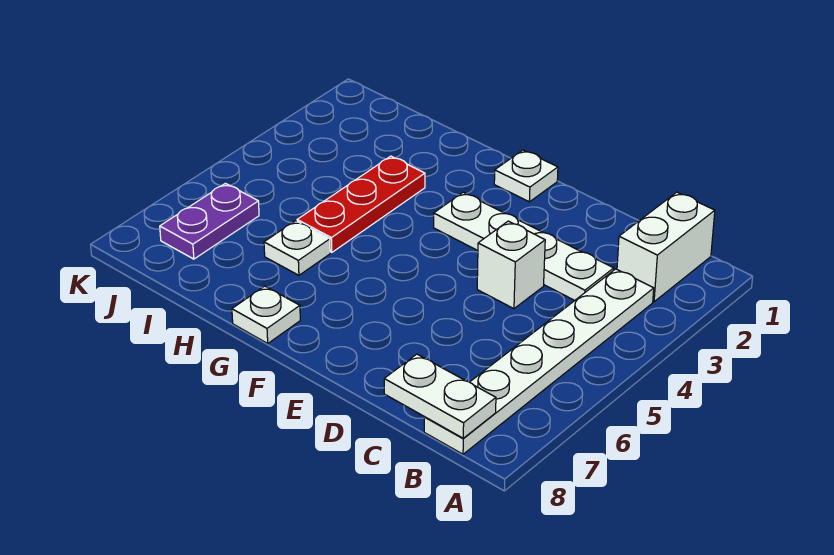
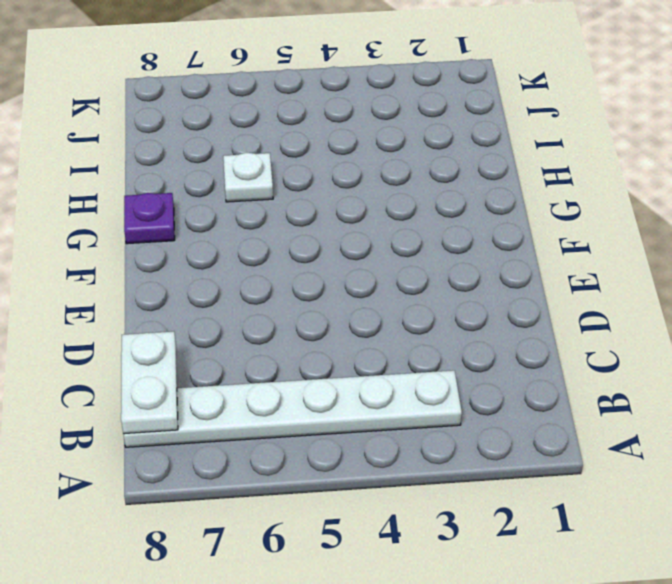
purple 1x1 plate [124,193,175,244] -> white 1x1 plate [232,286,300,343]
none -> white 1x2 brick [617,192,715,302]
none -> white 1x4 plate [434,192,614,301]

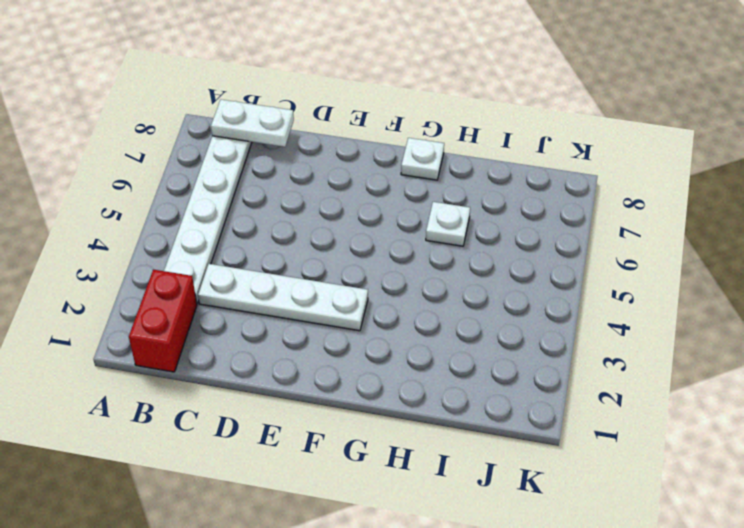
red 1x2 brick [129,270,197,372] -> white 1x2 brick [617,192,715,302]
none -> white 1x1 brick [477,221,545,309]
none -> white 1x1 plate [494,150,558,202]

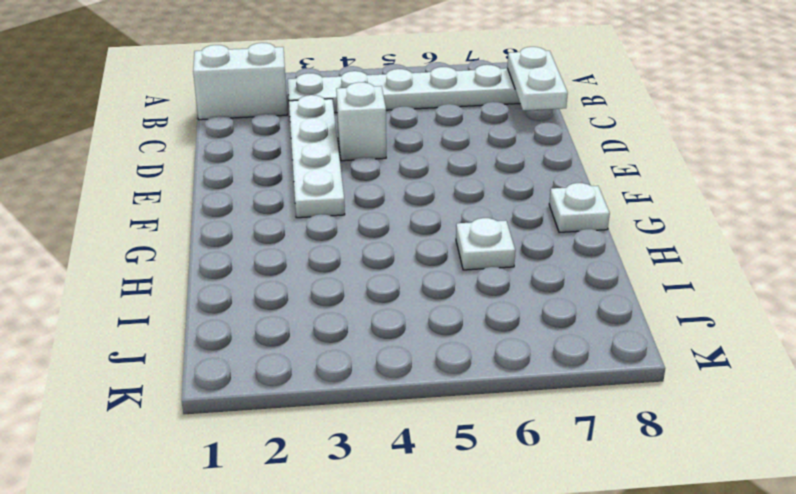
none -> white 1x1 plate [494,150,558,202]
none -> red 1x3 plate [297,156,425,252]

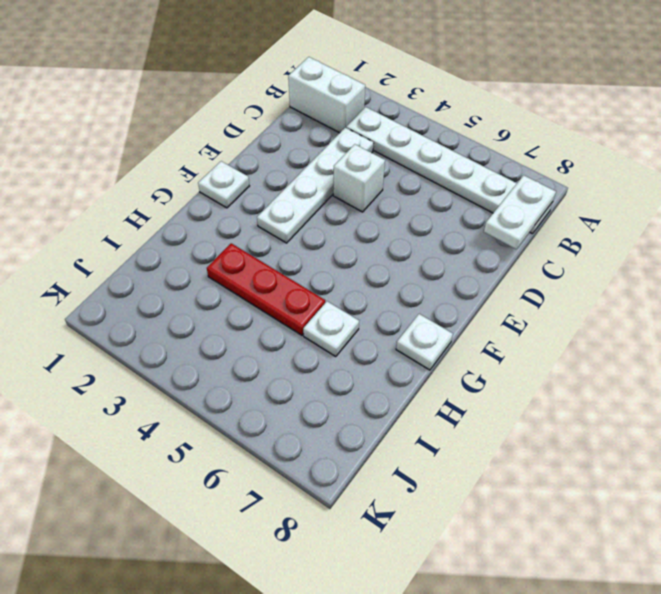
none -> purple 1x2 plate [160,183,259,259]

